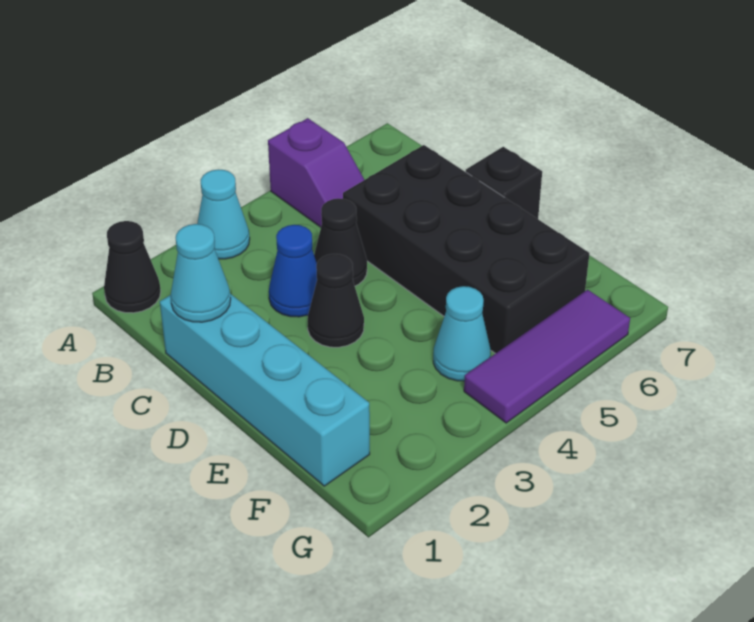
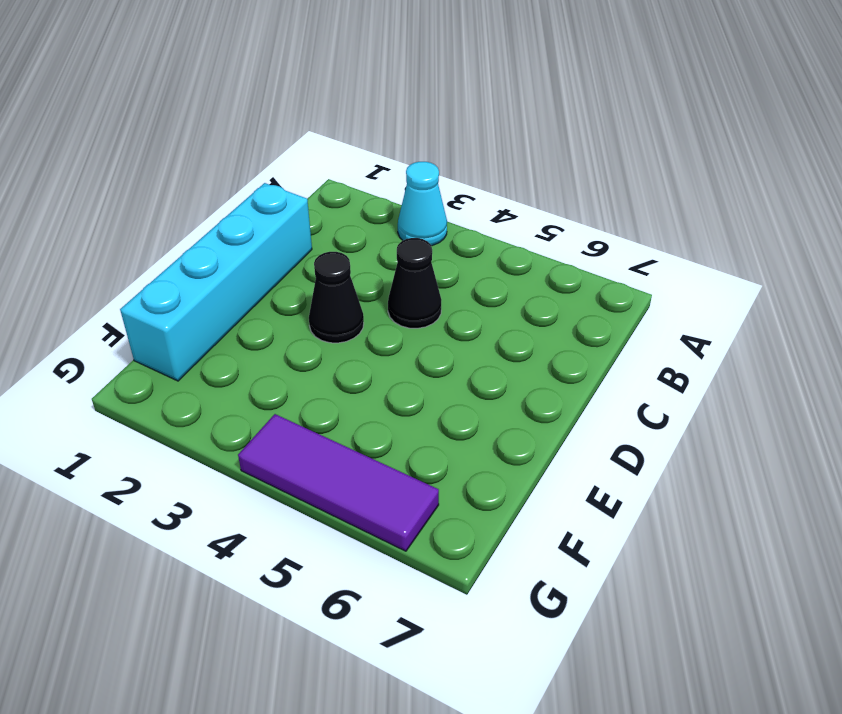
none -> black 1x1 cone [104,221,161,313]
none -> purple 1x2 slope [268,118,364,227]
none -> blue 1x1 cone [269,225,317,317]

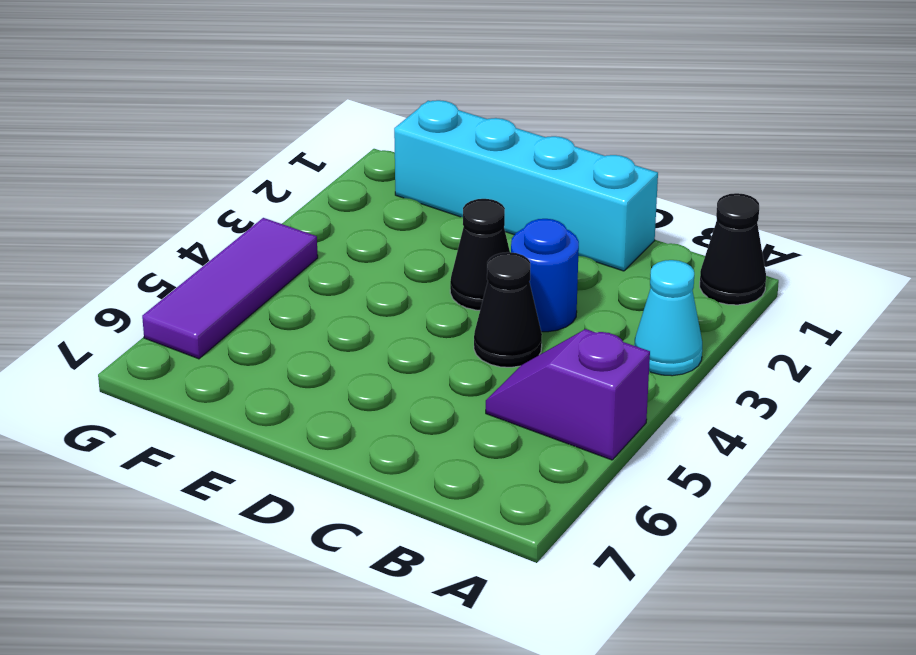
blue 1x1 round brick [511,219,579,332] -> blue 1x1 cone [269,225,317,317]
none -> black 2x4 brick [343,145,589,354]
none -> black 1x1 brick [466,147,542,219]
none -> cyan 1x1 cone [433,286,491,381]

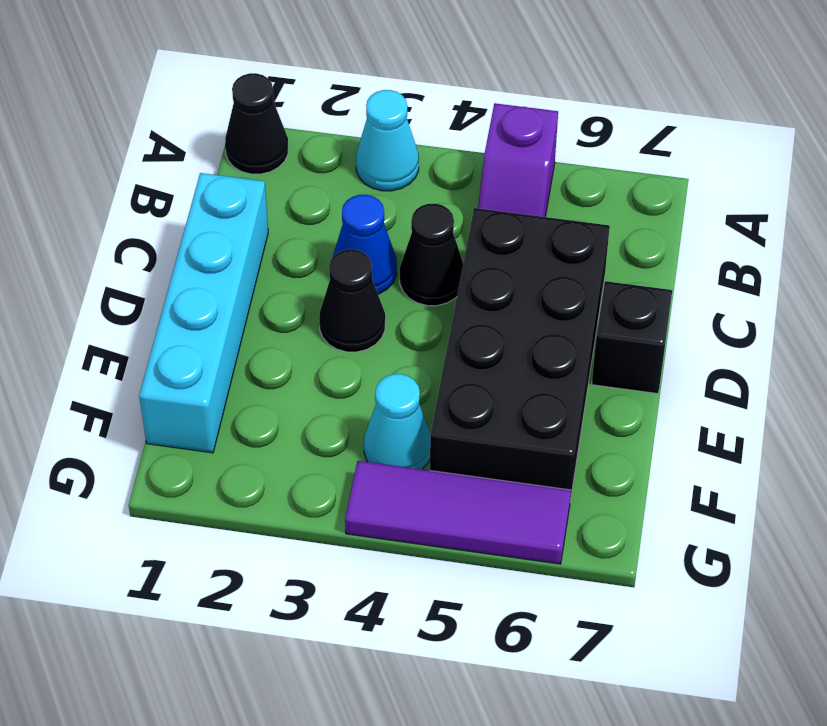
none -> cyan 1x1 cone [171,224,231,322]

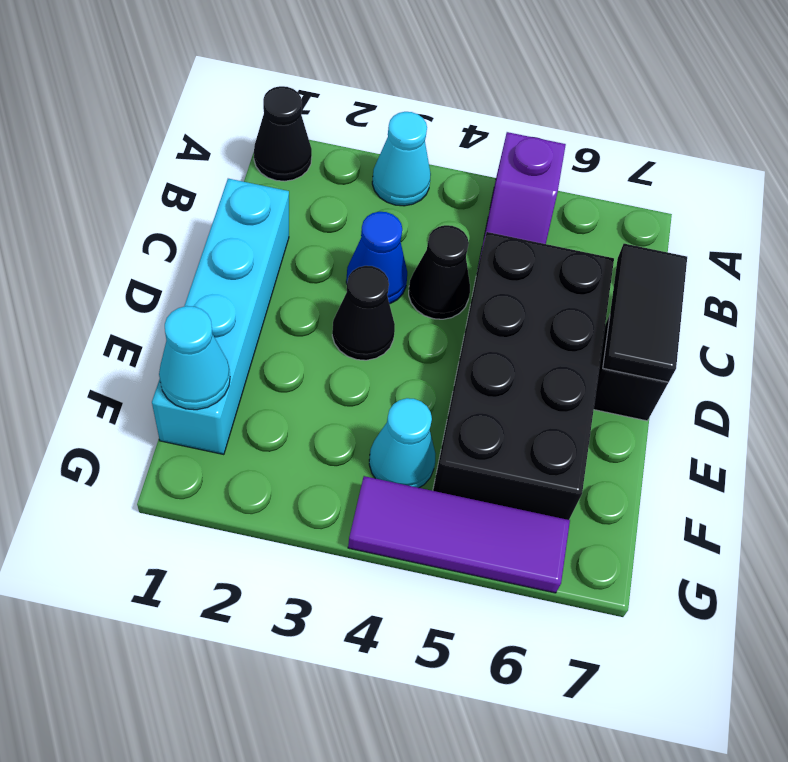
black 1x2 tile [603,244,687,382] -> none
cyan 1x1 cone [159,306,230,410] -> cyan 1x1 cone moved to [171,224,231,322]

